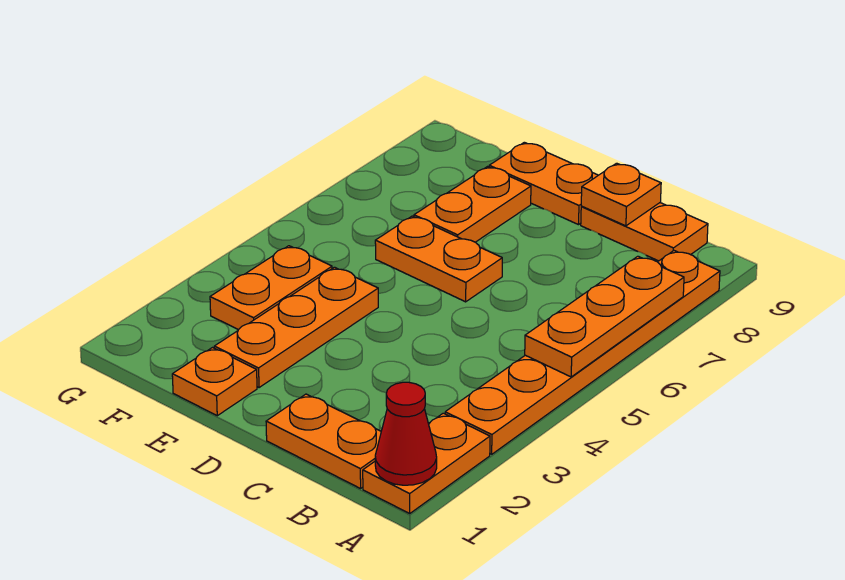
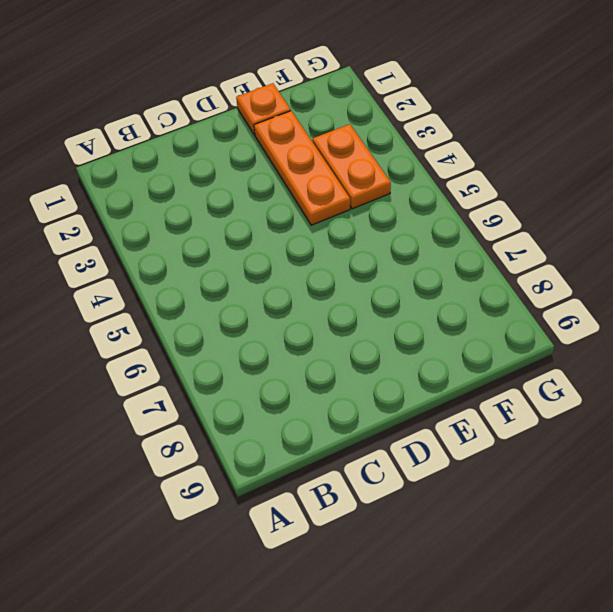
none -> orange 1x2 plate [363,413,490,513]
none -> orange 1x6 plate [445,251,720,454]
none -> orange 1x2 plate [266,394,381,489]

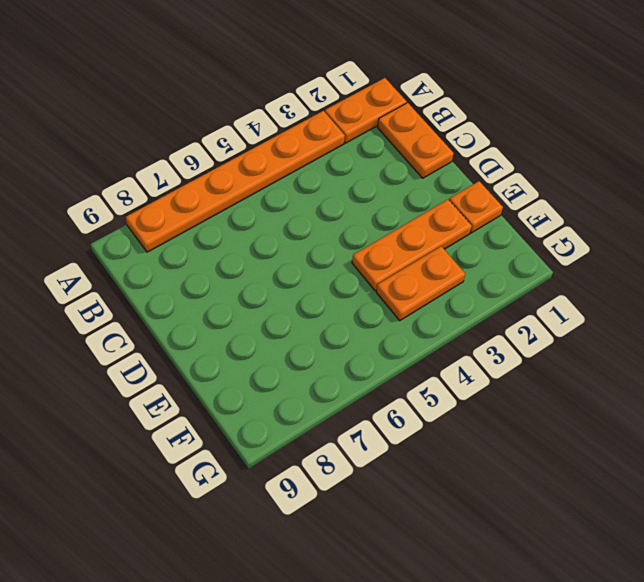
none -> orange 1x2 plate [581,203,708,261]
none -> orange 1x2 plate [375,216,502,302]
none -> orange 1x2 plate [489,142,598,225]

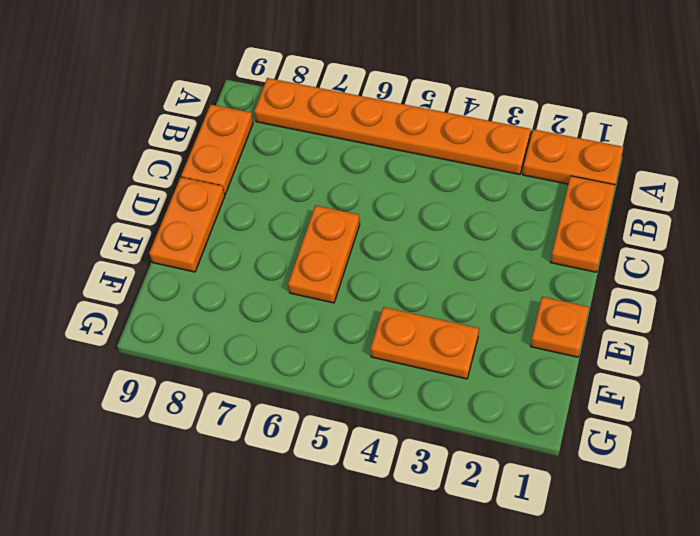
none -> orange 1x3 plate [214,267,378,388]
none -> orange 1x2 plate [414,167,531,242]
none -> red 1x1 cone [375,382,437,485]

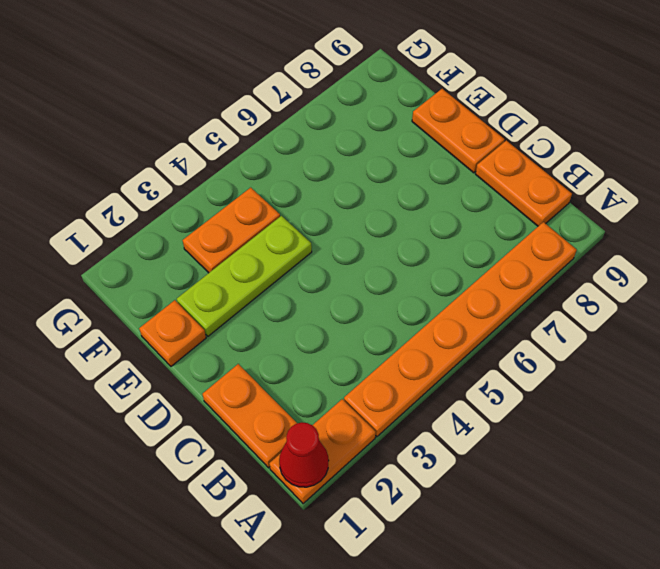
lime 1x3 plate [177,216,312,336] -> orange 1x3 plate [214,267,378,388]
none -> orange 1x2 plate [375,216,502,302]
none -> orange 1x2 plate [414,167,531,242]
none -> orange 1x3 plate [525,256,684,377]

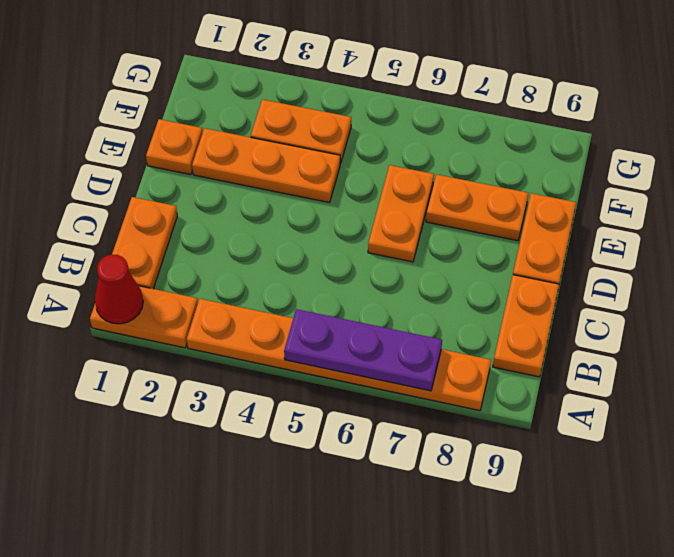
purple 1x3 plate [284,309,442,391] -> orange 1x3 plate [525,256,684,377]
none -> orange 1x1 plate [581,163,661,226]

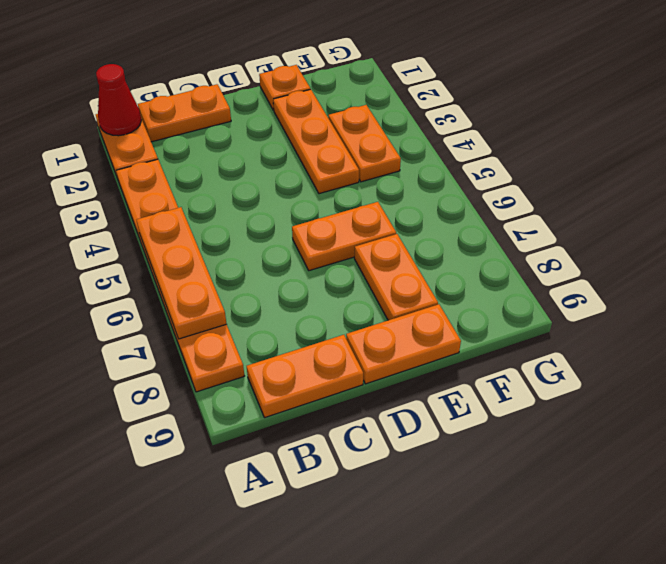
none -> orange 1x1 plate [581,163,661,226]

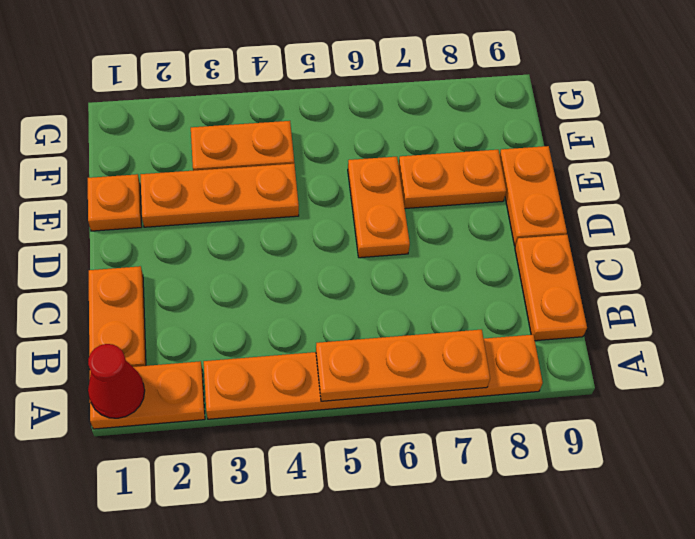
none -> orange 1x1 plate [581,163,661,226]

